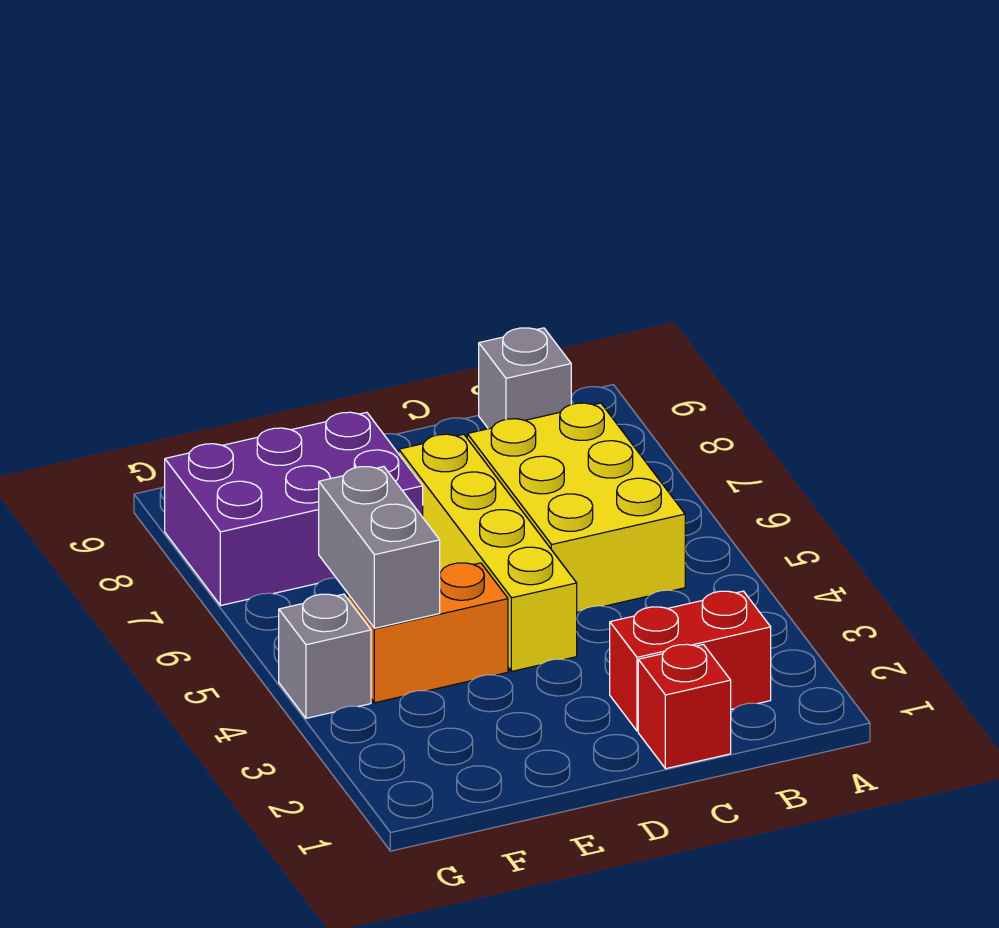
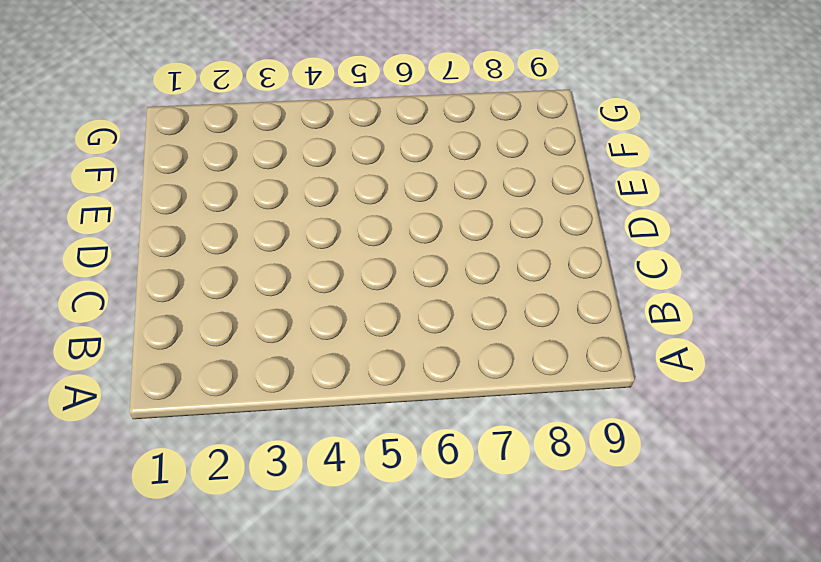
none -> red 1x2 brick [610,591,771,731]
none -> yellow 2x3 brick [467,403,685,612]

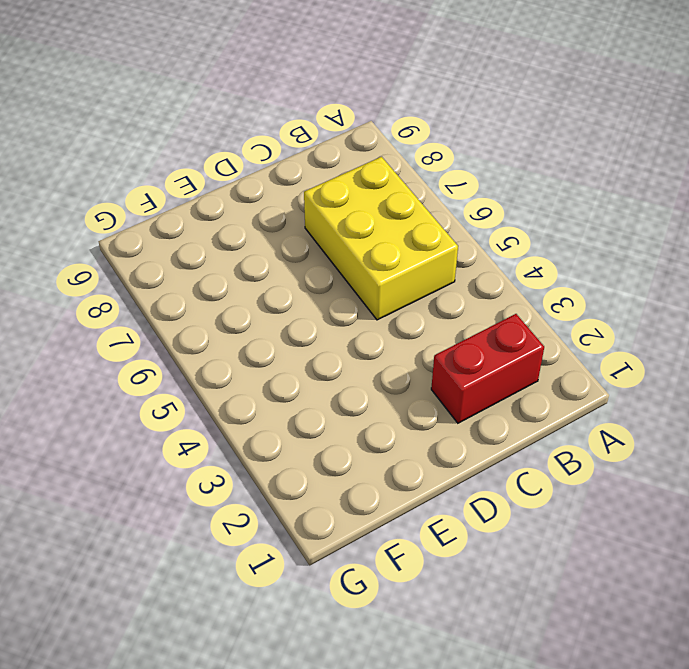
none -> grey 1x1 brick [479,328,571,429]
none -> red 1x1 brick [638,644,731,769]

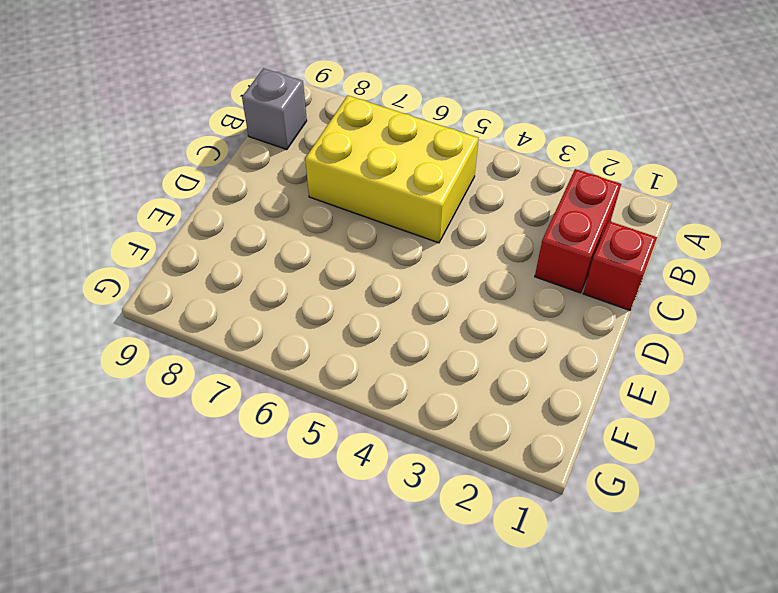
none -> yellow 1x4 brick [399,434,577,671]
none -> orange 1x2 brick [347,563,508,703]

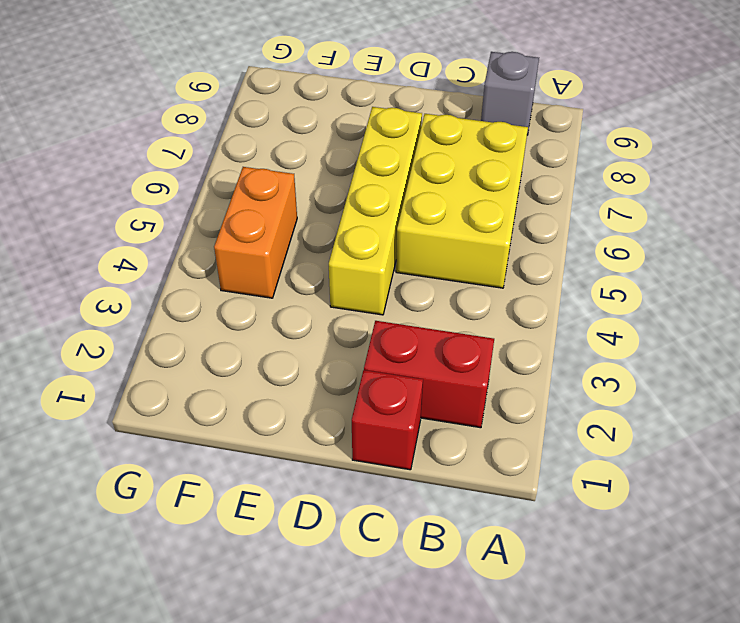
orange 1x2 brick [214,167,297,298] -> orange 1x2 brick turned to [347,563,508,703]
none -> purple 2x3 brick [165,412,423,606]
none -> grey 1x1 brick [279,594,371,718]

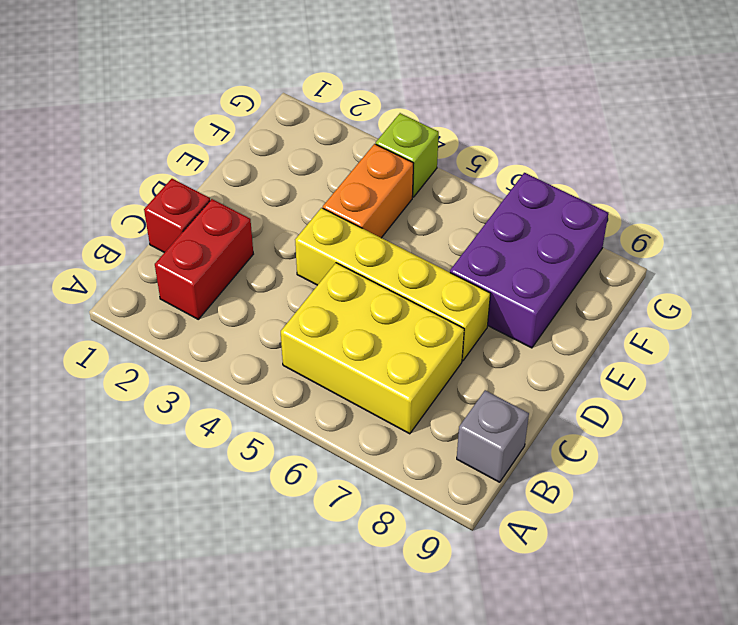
lime 1x1 brick [376,113,439,197] -> grey 1x1 brick [279,594,371,718]
none -> grey 1x2 brick [319,467,440,628]

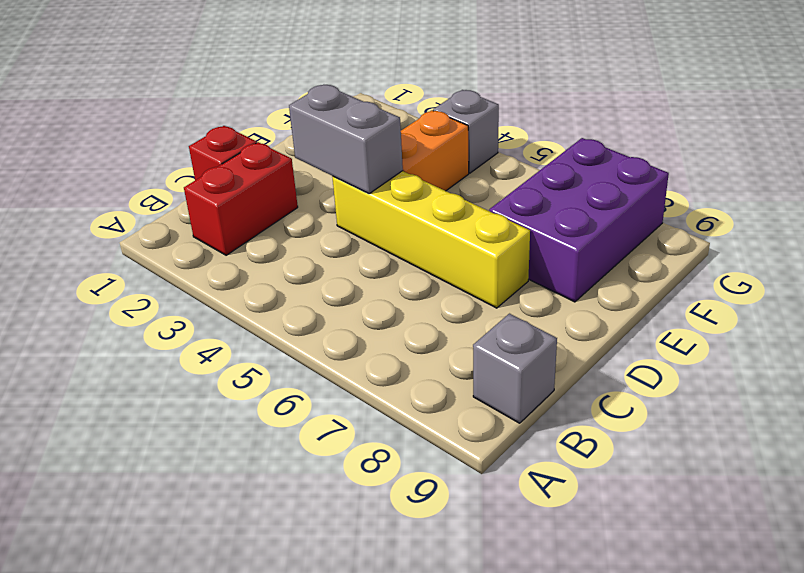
grey 1x2 brick [289,85,403,193] -> grey 1x2 brick moved to [319,467,440,628]
none -> yellow 2x3 brick [467,403,685,612]

